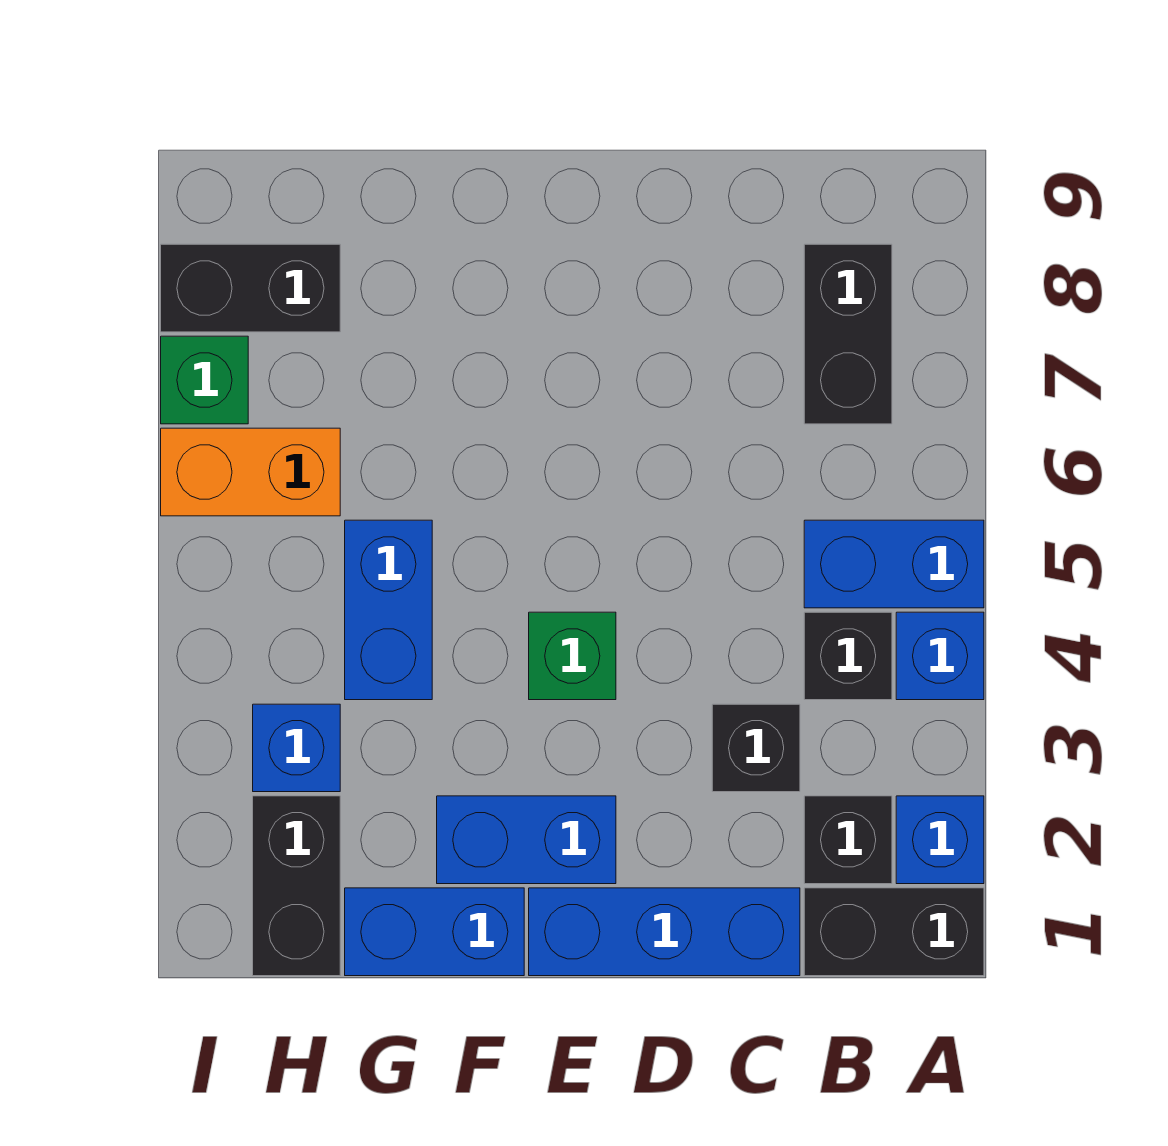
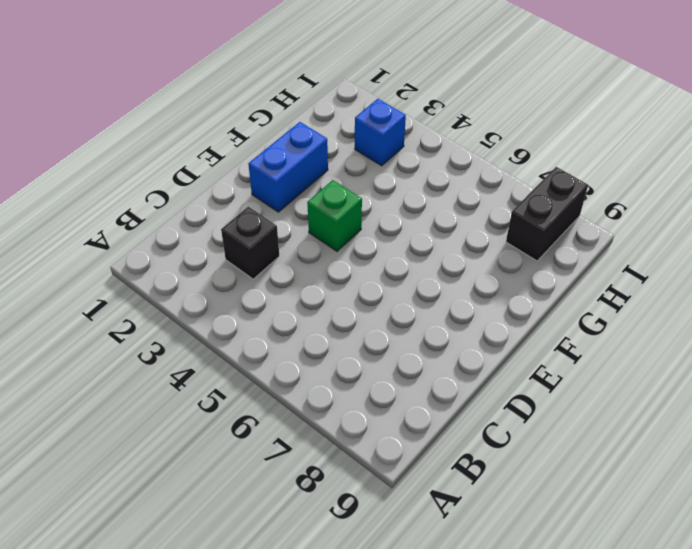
none -> black 1x2 brick [804,888,984,976]
none -> blue 1x1 brick [896,796,984,884]
none -> blue 1x1 brick [896,612,984,700]

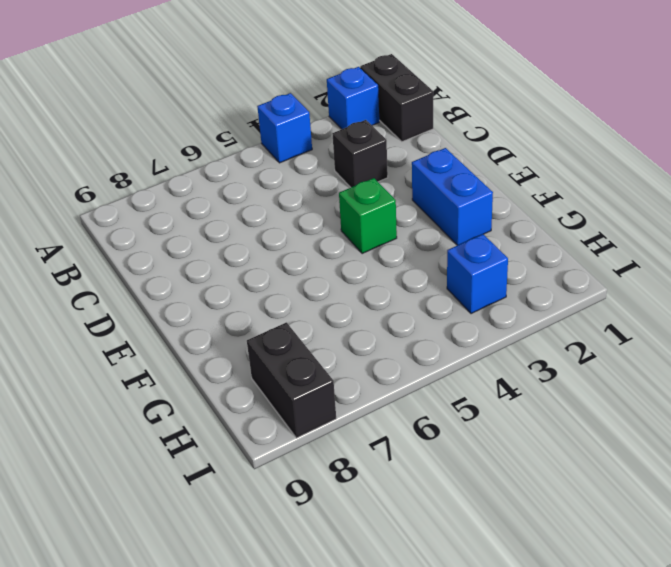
none -> blue 1x2 brick [804,520,984,608]
none -> black 1x1 brick [804,796,892,884]
none -> black 1x1 brick [804,612,892,700]

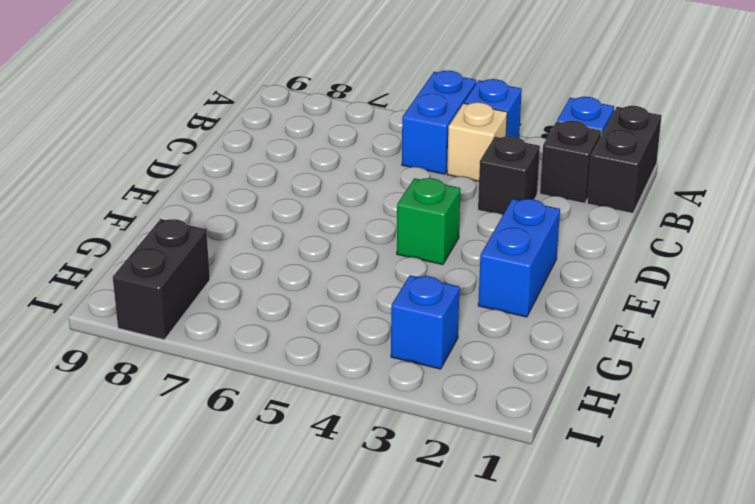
tan 1x1 brick [447,102,507,181] -> black 1x1 brick [804,612,892,700]
none -> black 1x2 brick [804,244,892,424]
none -> blue 1x3 brick [529,888,800,976]
none -> blue 1x2 brick [345,888,524,976]

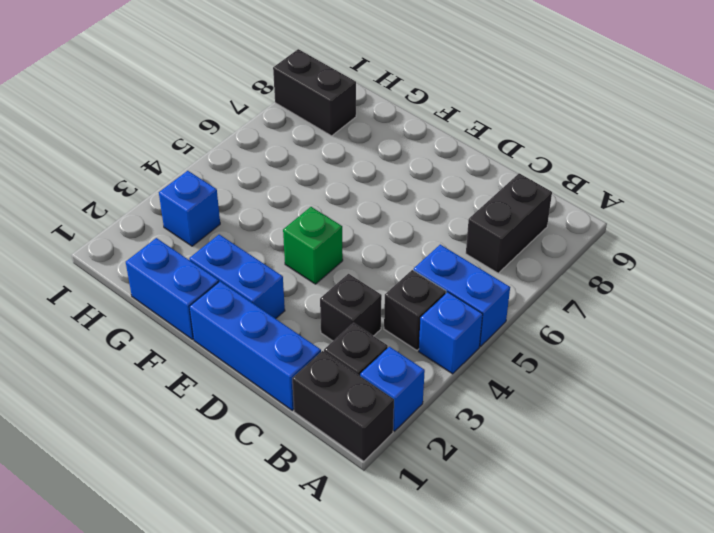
none -> blue 1x2 brick [345,520,432,700]
none -> black 1x2 brick [253,796,340,976]
none -> orange 1x2 brick [161,428,340,516]

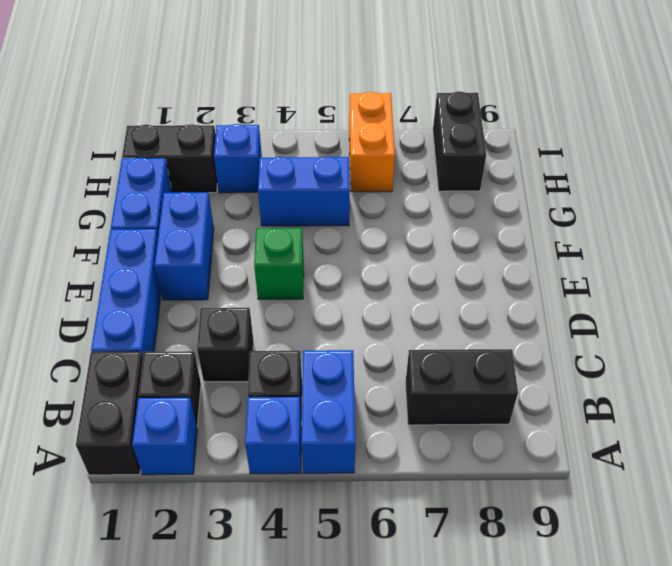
none -> green 1x1 brick [161,336,248,424]

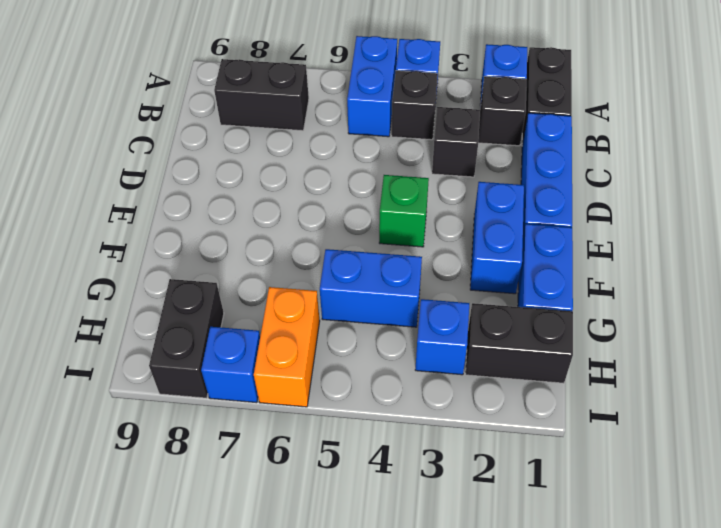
blue 1x1 brick [201,327,260,403] -> green 1x1 brick [161,336,248,424]

